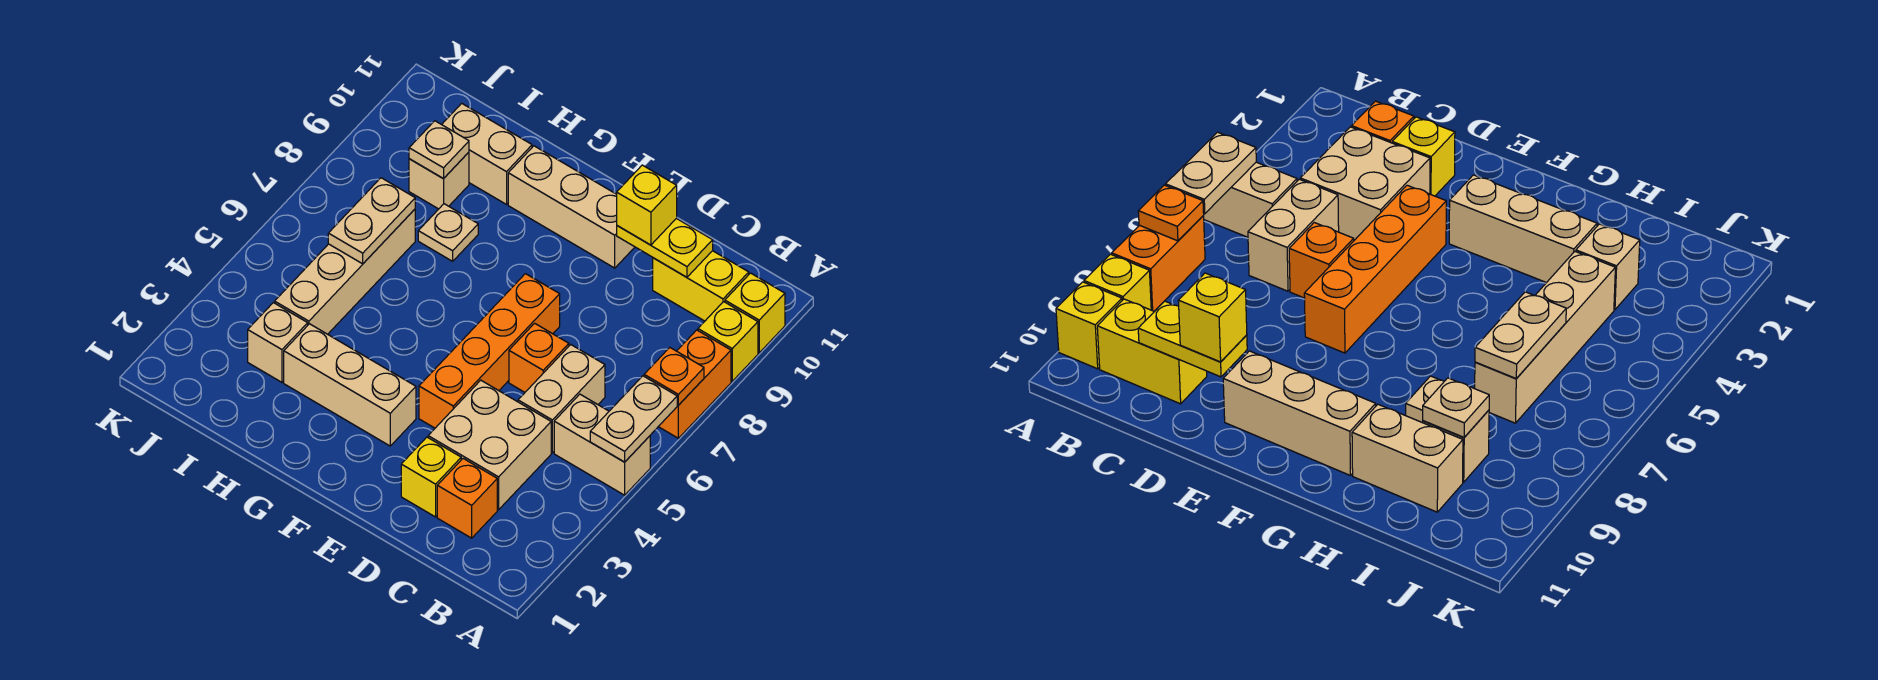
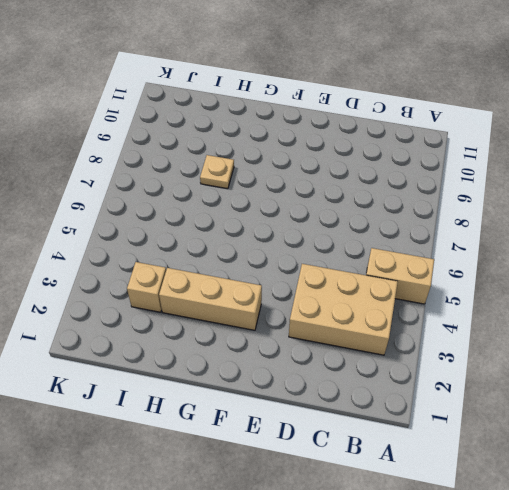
tan 2x3 brick [289,264,398,355] -> tan 2x2 brick [428,380,551,510]
none -> orange 1x2 brick [658,330,731,438]
none -> yellow 1x1 brick [698,302,758,381]
none -> yellow 1x1 brick [725,273,785,353]

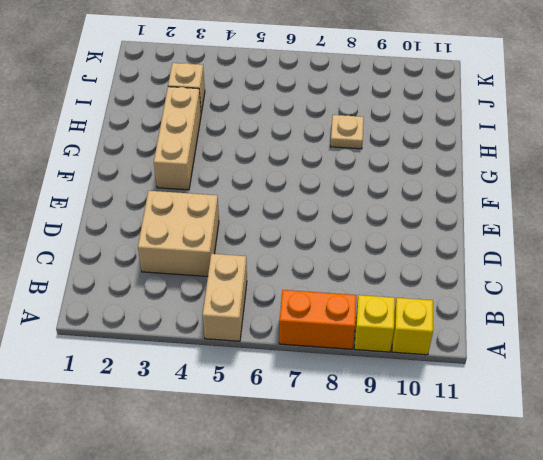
none -> yellow 1x2 brick [653,251,749,321]
none -> orange 1x1 brick [437,459,497,538]
none -> tan 1x2 brick [518,345,605,453]

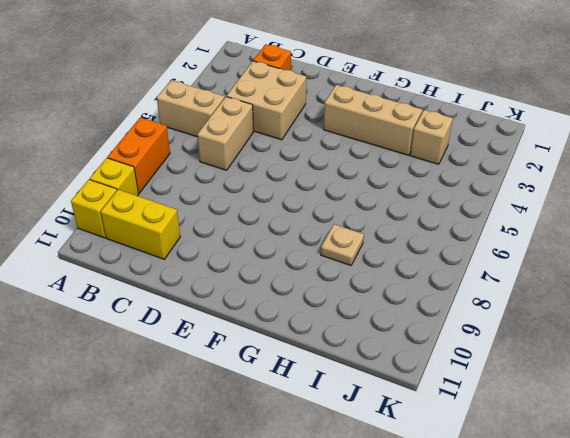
none -> yellow 1x1 brick [401,437,461,517]
none -> orange 1x1 brick [509,323,569,392]
none -> orange 1x4 brick [419,274,560,428]

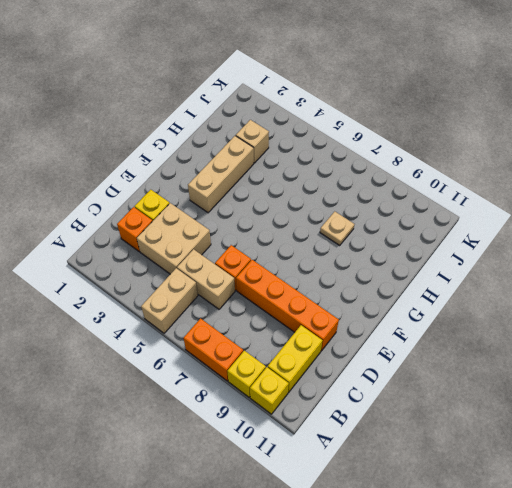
orange 1x4 brick [236,260,339,351] -> orange 1x4 brick moved to [419,274,560,428]
none -> tan 1x3 brick [508,146,635,268]
none -> tan 1x2 brick [442,103,532,204]
none -> tan 1x4 brick [275,209,415,334]

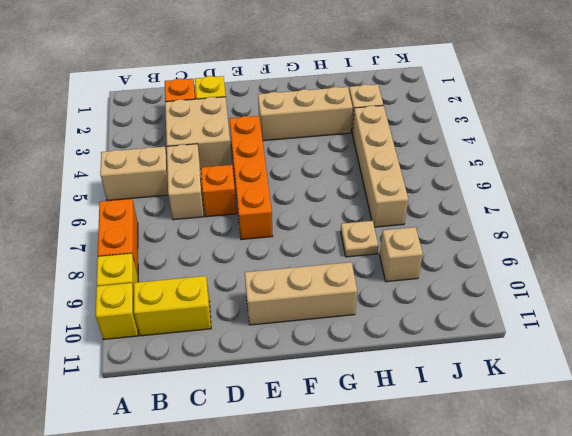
none -> tan 1x2 brick [442,103,532,204]
none -> tan 1x2 plate [590,376,677,462]
none -> orange 1x1 plate [644,348,704,405]

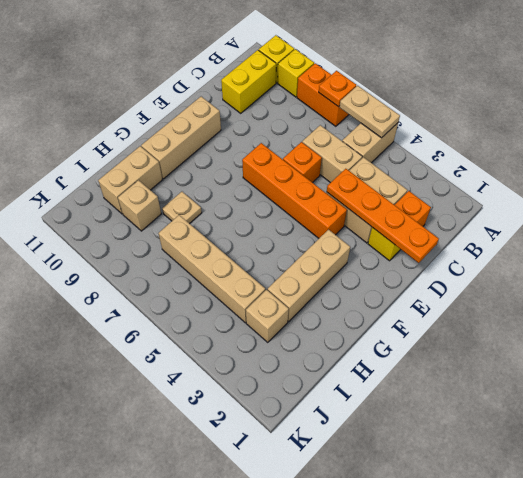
orange 1x4 plate [327,169,439,263] -> none
none -> yellow 1x2 plate [617,218,713,277]
none -> tan 1x2 plate [328,178,415,264]
none -> tan 1x1 plate [409,121,469,179]

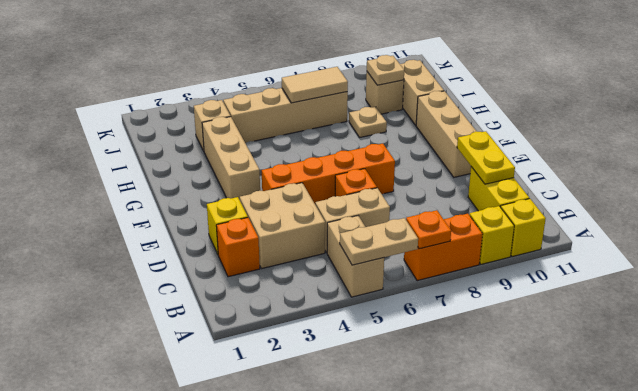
tan 1x2 tile [282,67,348,103] -> tan 1x2 plate [328,178,415,264]
none -> yellow 1x1 brick [617,165,677,245]

